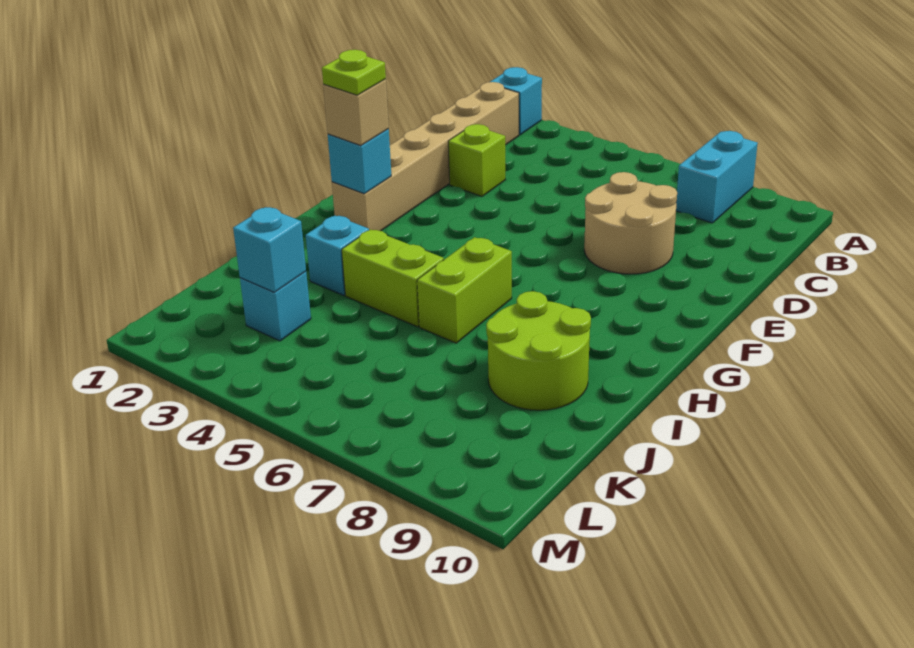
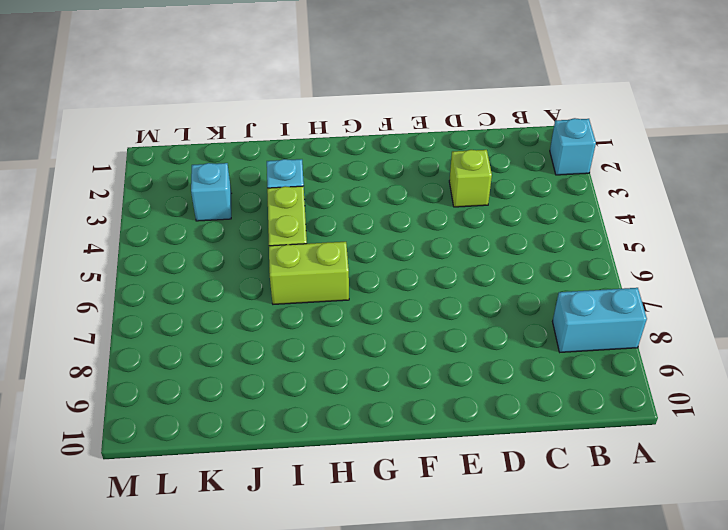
none -> tan 1x6 brick [332,82,519,231]
none -> tan 2x2 round brick [584,172,677,274]
none -> lime 2x2 round brick [486,291,591,410]

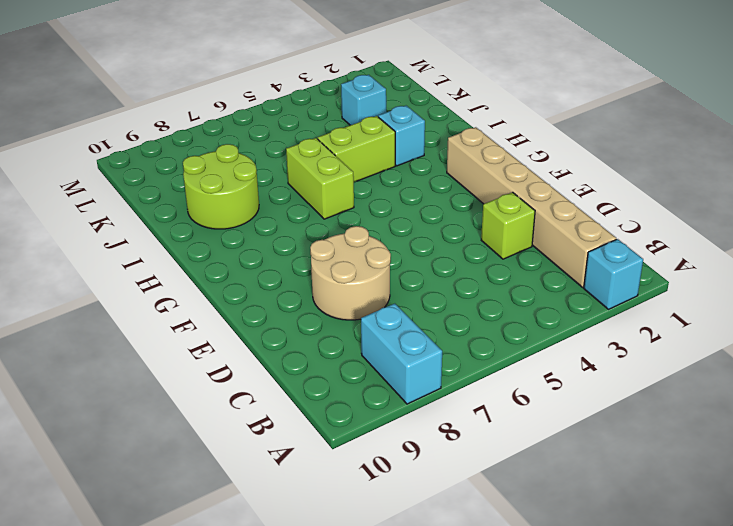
none -> cyan 1x1 brick [328,129,391,194]
none -> cyan 1x1 brick [233,207,306,292]
none -> tan 1x1 brick [323,79,389,146]

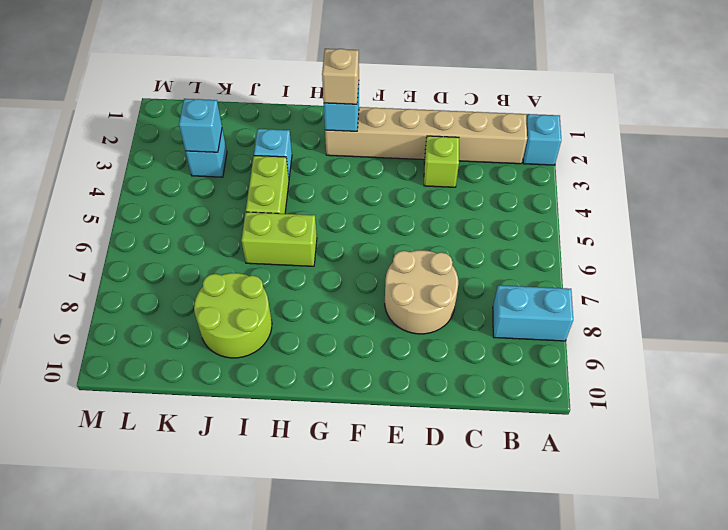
none -> lime 1x1 plate [322,50,386,95]

